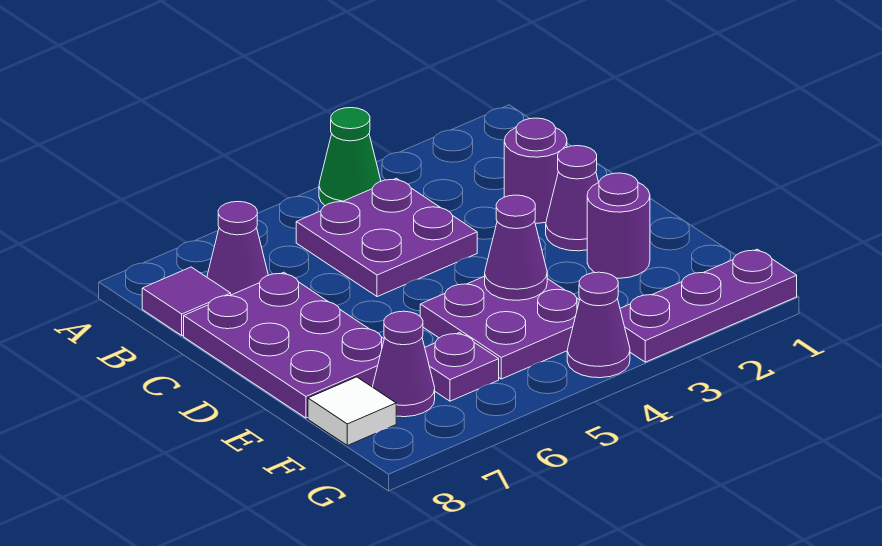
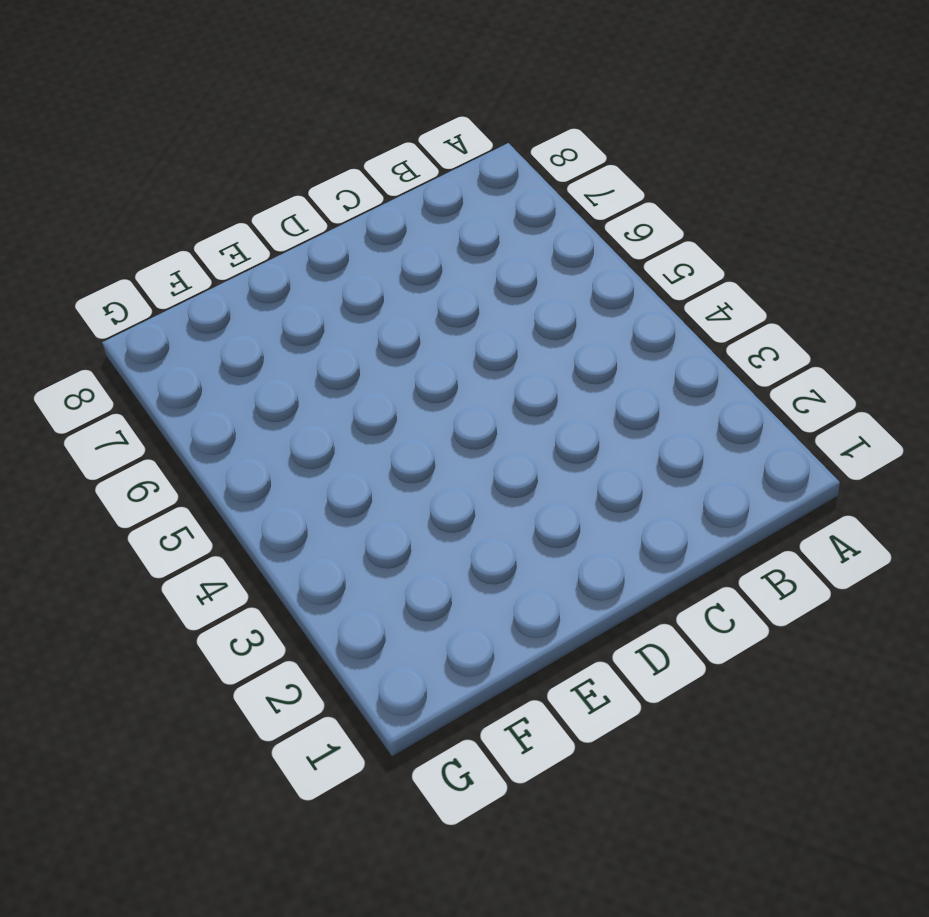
none -> green 1x1 cone [319,108,381,206]
none -> purple 2x2 plate [296,178,477,297]
none -> purple 1x1 cone [207,202,268,295]

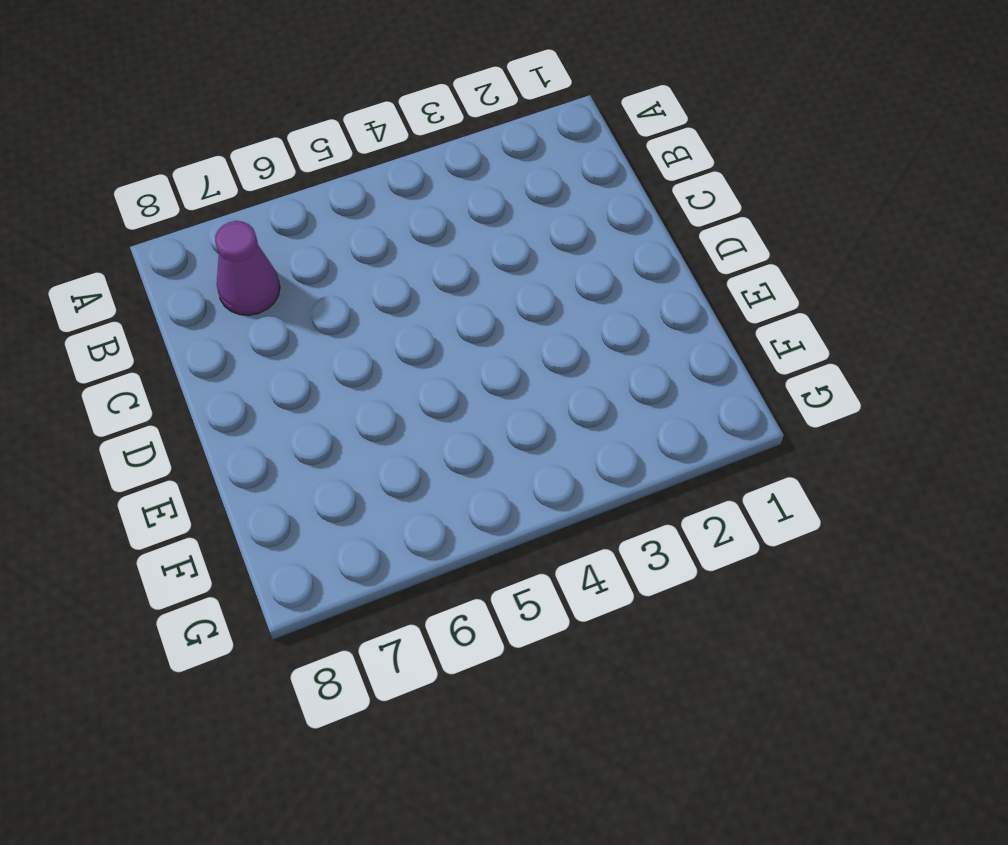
none -> green 1x1 cone [319,108,381,206]
none -> purple 2x2 plate [296,178,477,297]
none -> purple 1x1 tile [142,267,231,335]

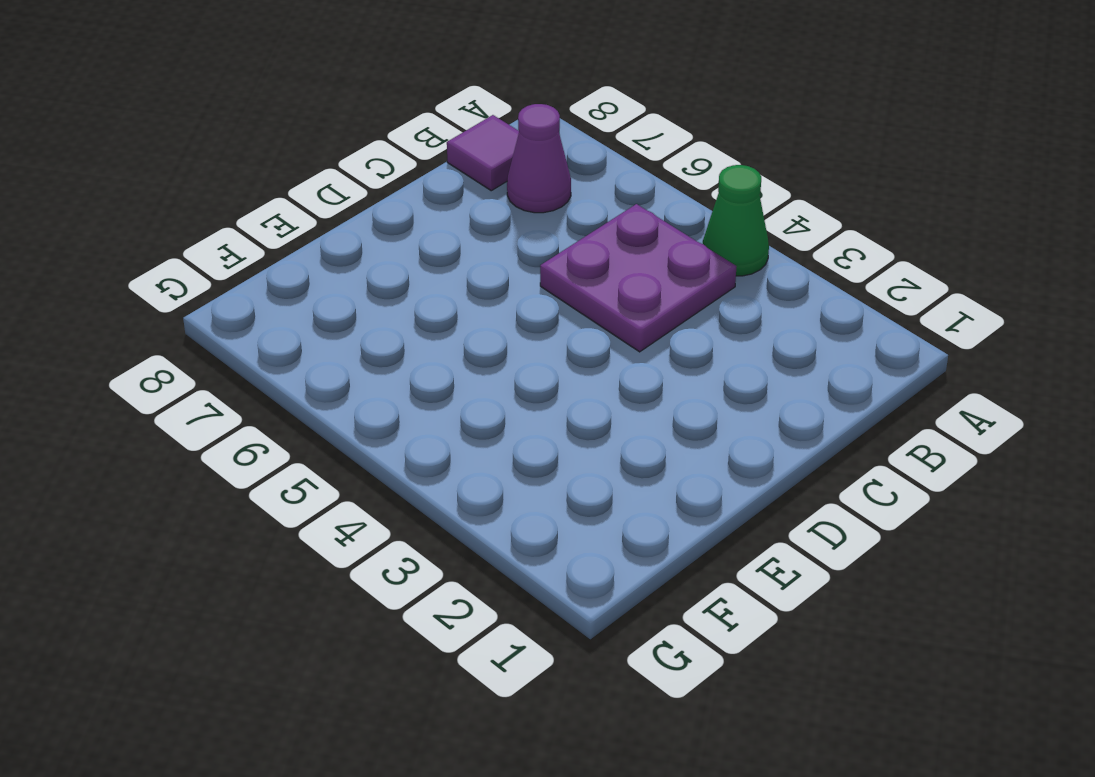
none -> purple 1x1 round brick [504,118,567,223]
none -> purple 2x3 plate [184,272,384,418]
none -> purple 1x1 cone [546,146,599,251]

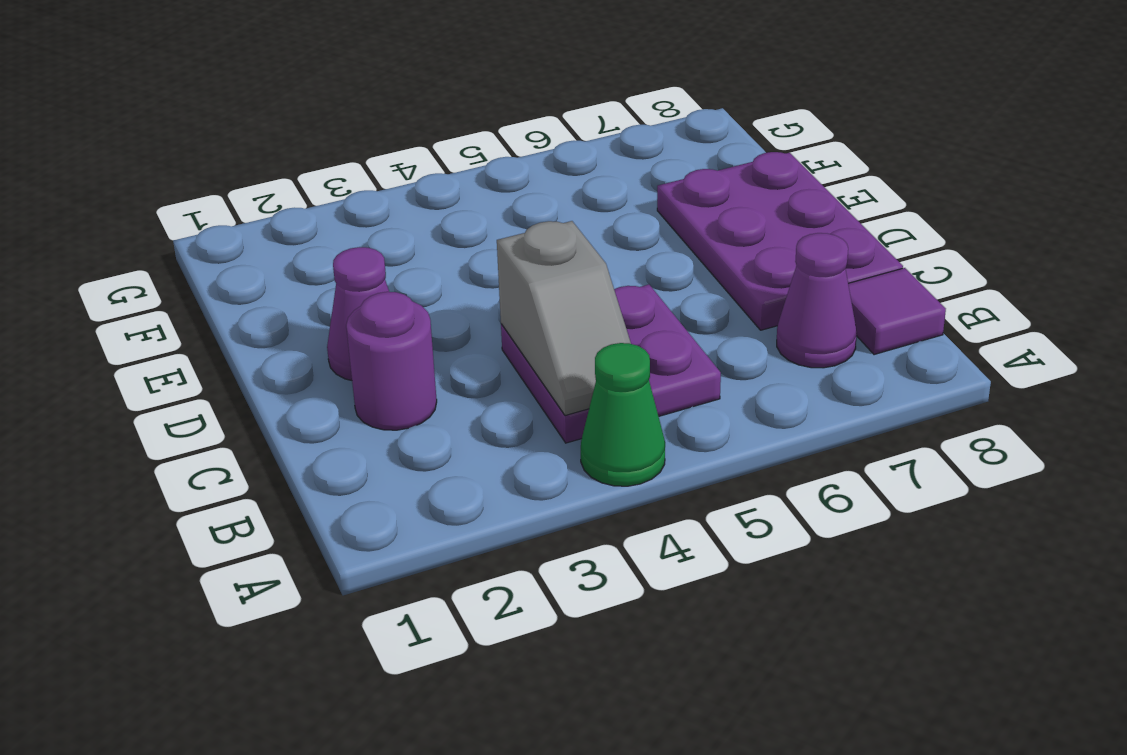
grey 1x2 slope [497,221,631,416] -> none
none -> purple 1x1 round brick [587,173,650,278]
none -> purple 2x2 plate [420,276,579,379]
none -> purple 1x1 plate [425,333,499,401]

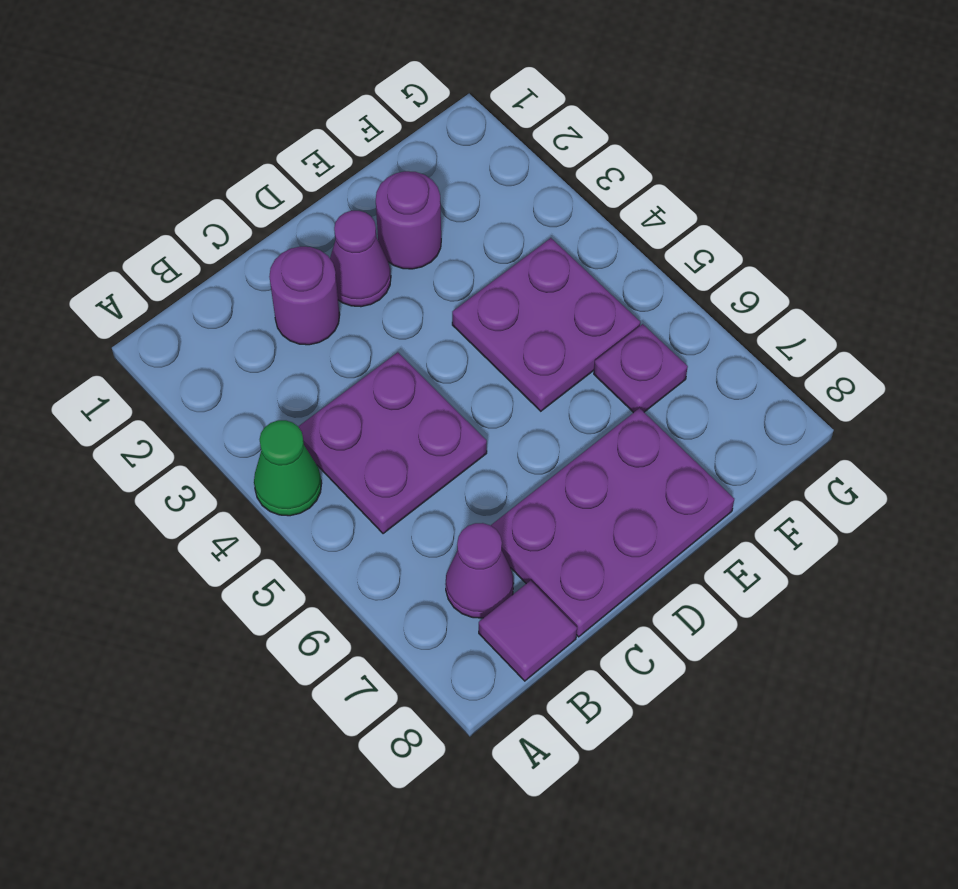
none -> purple 1x1 cone [373,311,435,417]
none -> white 1x1 tile [308,377,396,445]
none -> purple 1x3 plate [620,249,797,362]

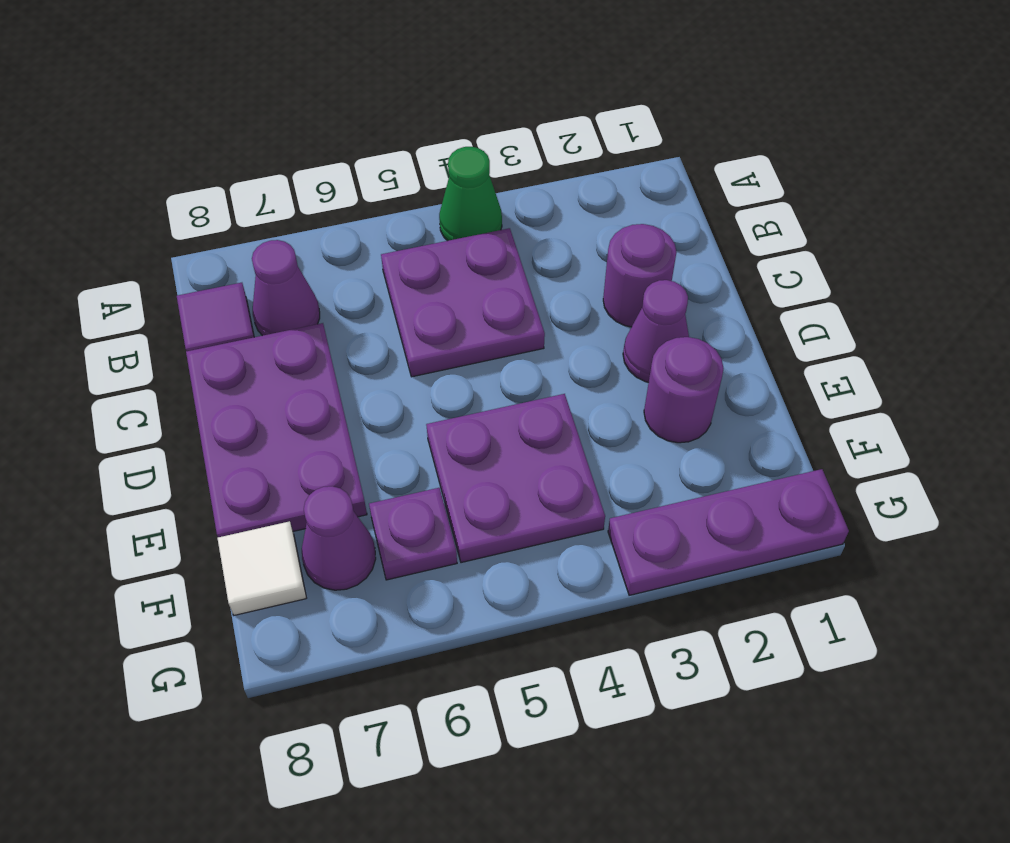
none -> purple 1x1 cone [567,272,630,378]
none -> purple 1x1 cone [485,195,548,300]

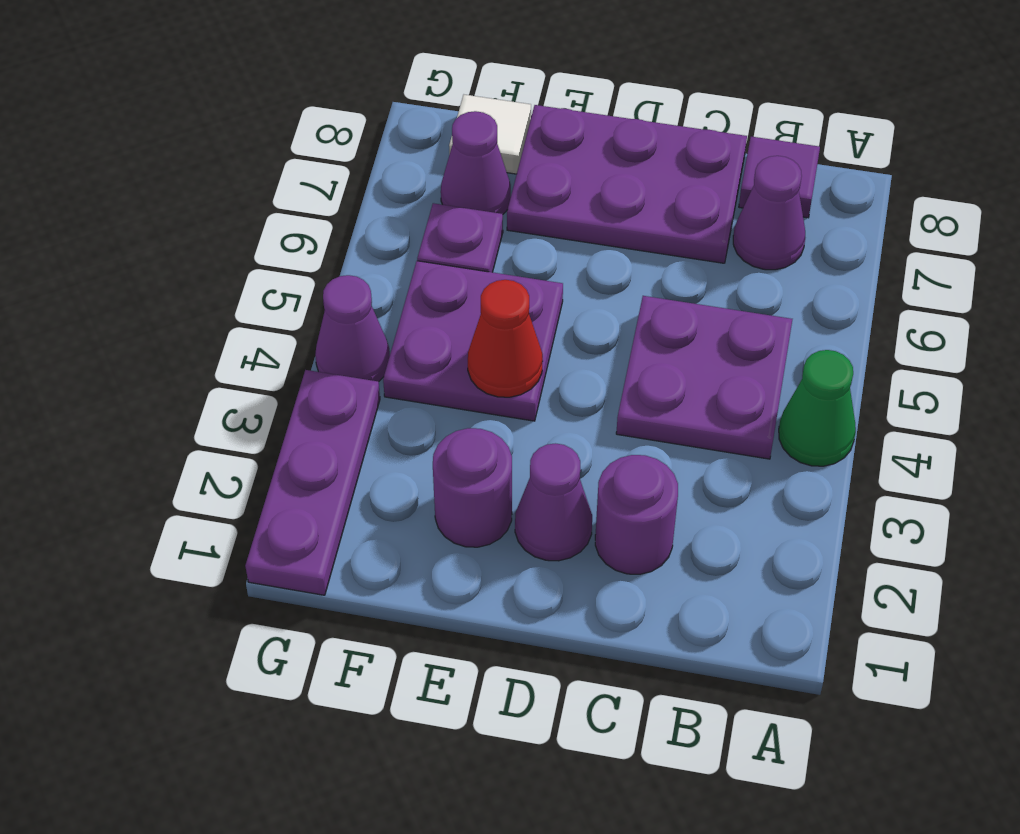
red 1x1 cone [468,280,543,397] -> purple 1x1 cone [485,195,548,300]

